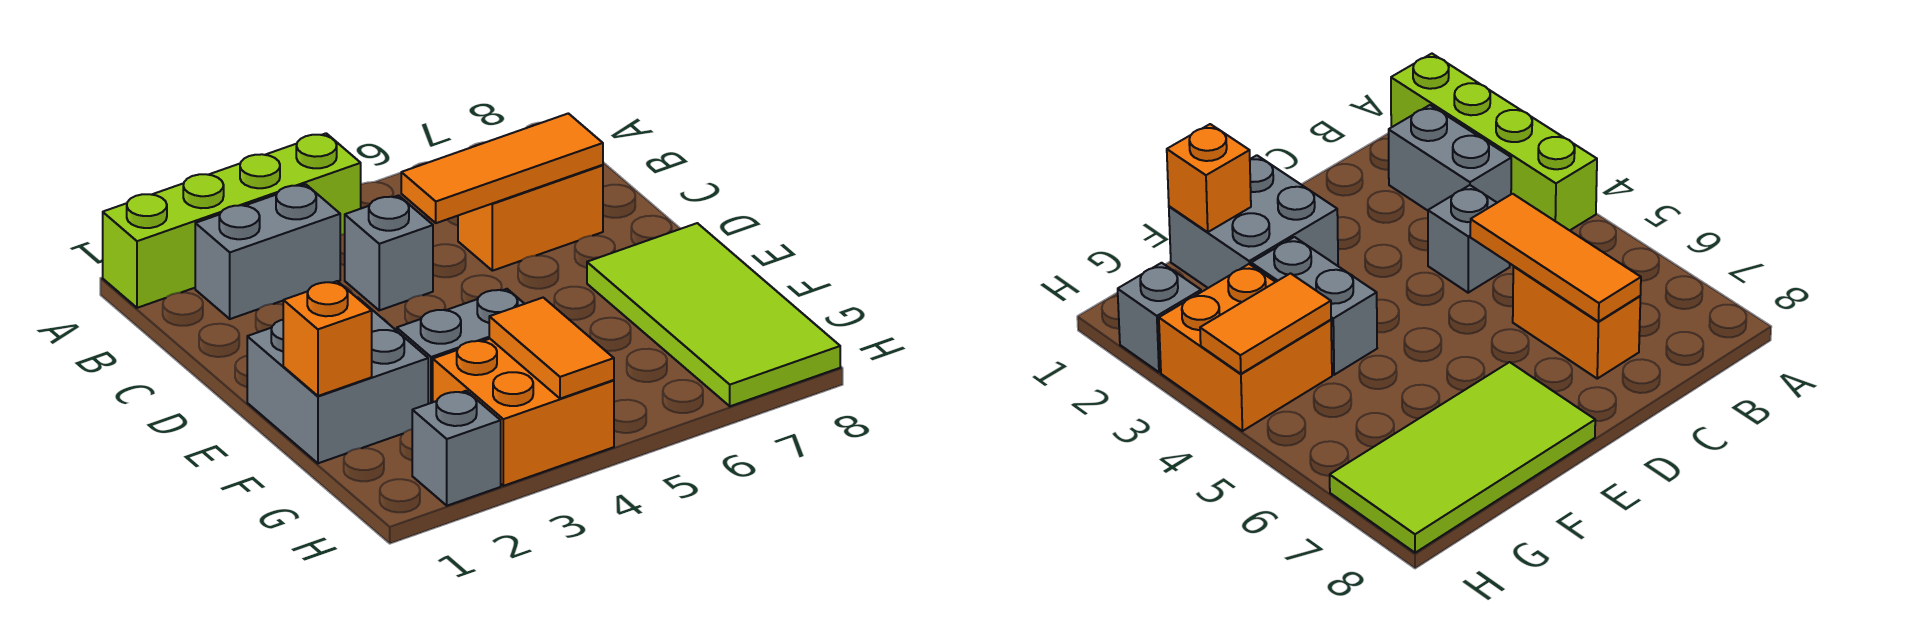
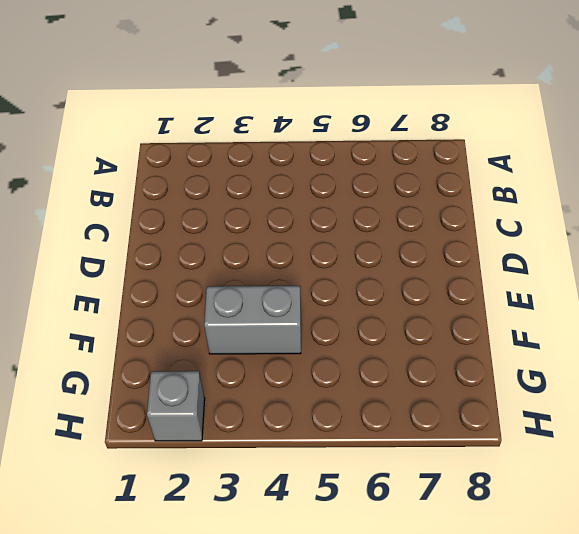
none -> lime 1x4 brick [103,133,361,308]
none -> grey 1x2 brick [195,184,340,319]
none -> grey 1x1 brick [345,196,433,310]

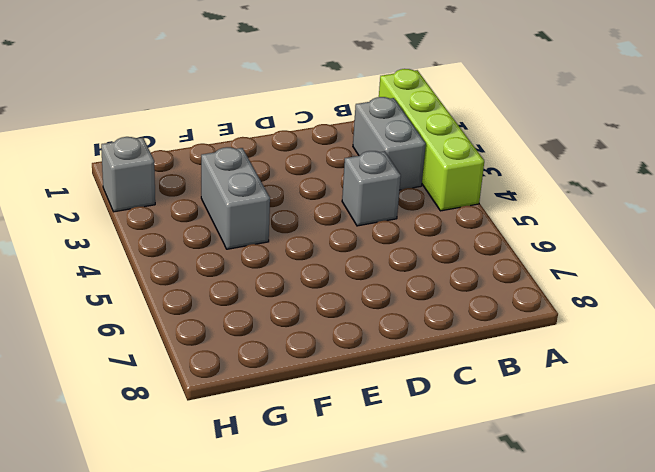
none -> orange 1x2 brick [458,165,603,271]
none -> grey 2x2 brick [247,297,428,463]
none -> lime 2x4 tile [587,223,840,406]

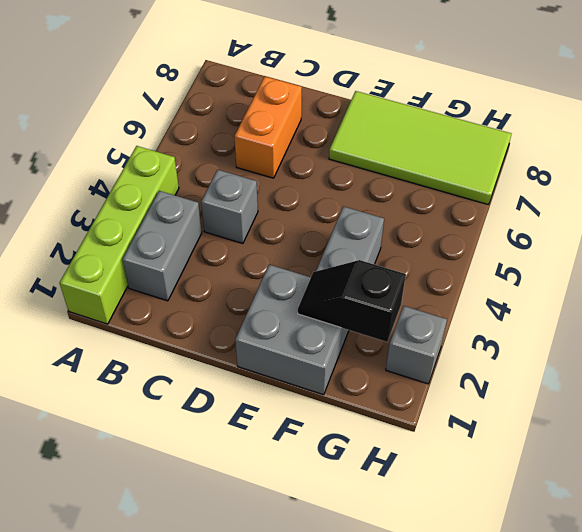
black 1x2 slope [298,260,406,342] -> none
none -> orange 2x2 brick [433,339,614,486]
none -> orange 1x3 tile [401,113,603,223]
none -> orange 1x1 brick [283,281,372,396]

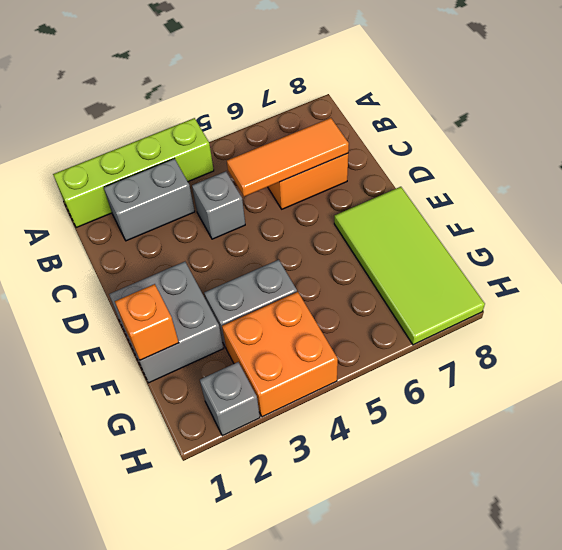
none -> orange 1x2 tile [489,298,614,399]

